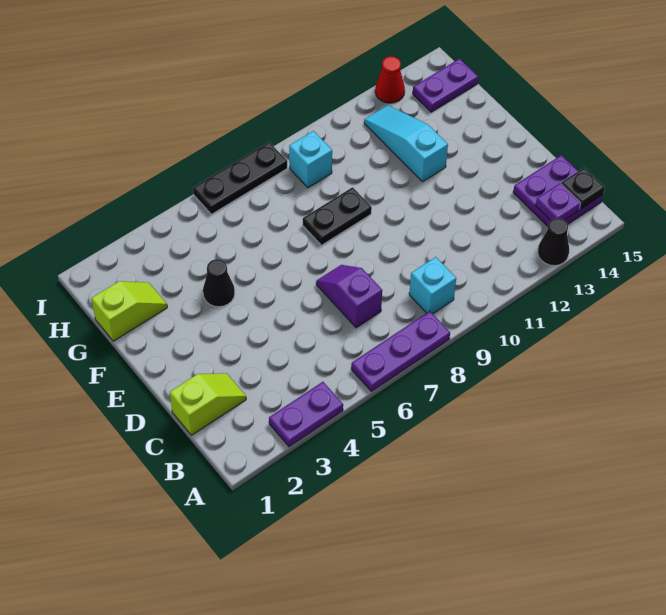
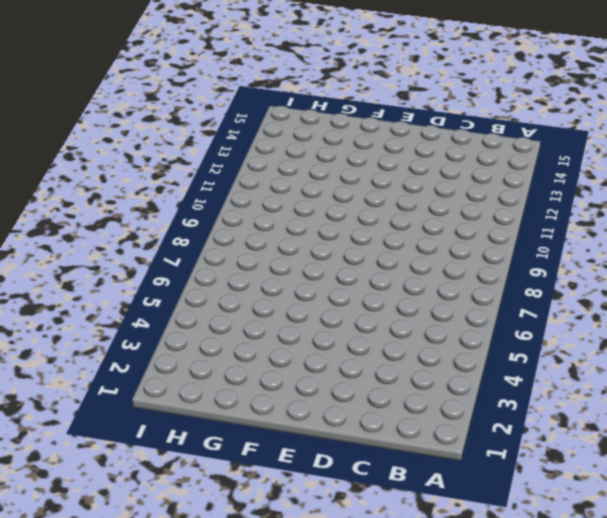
none -> purple 1x2 plate [269,382,343,447]
none -> purple 1x3 plate [351,311,450,391]
none -> black 1x1 cone [538,218,569,266]

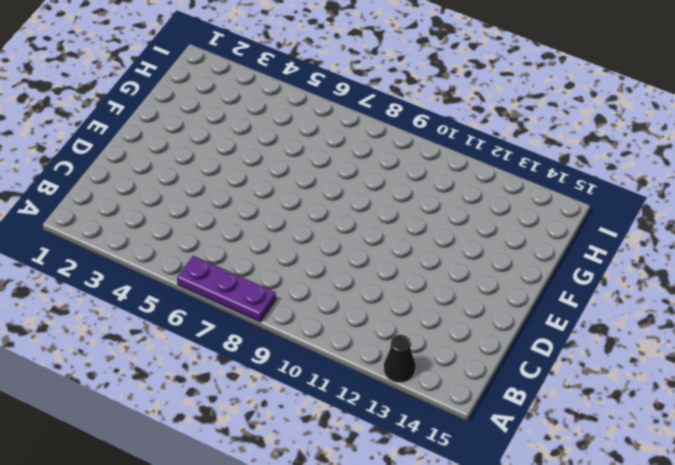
none -> purple 1x2 plate [269,382,343,447]
none -> cyan 1x1 brick [409,257,456,314]
none -> purple 2x2 plate [513,155,603,226]

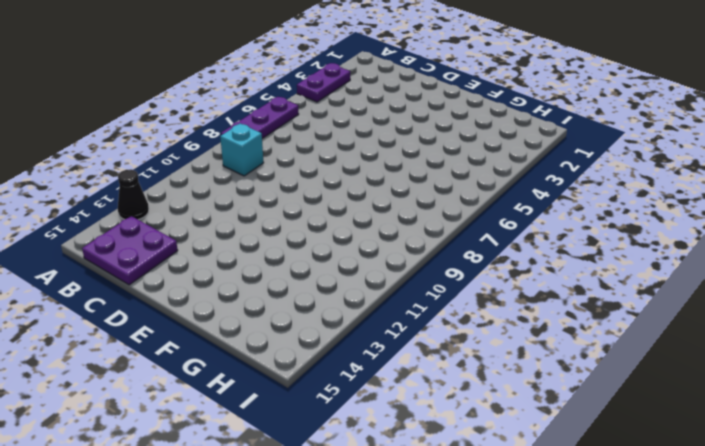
none -> lime 1x2 slope [170,373,246,435]
none -> purple 1x2 slope [316,265,382,328]
none -> black 1x1 cone [203,259,235,307]

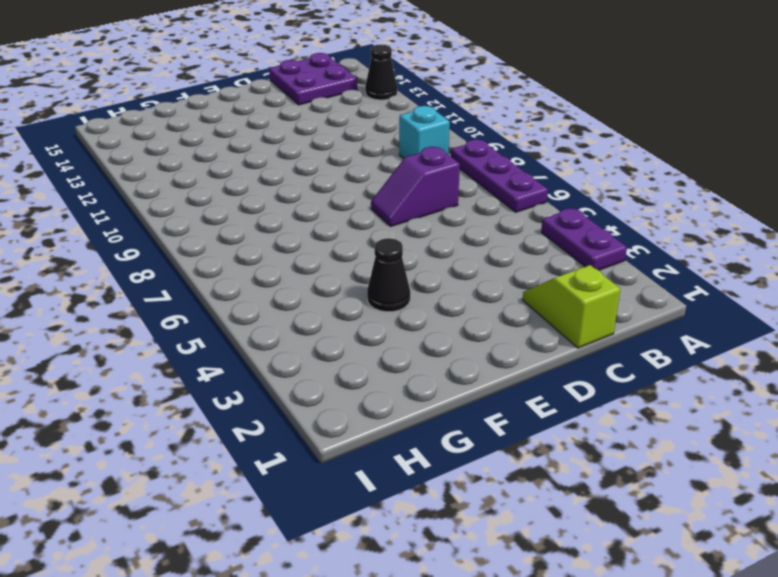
none -> black 1x2 plate [303,187,372,245]
none -> cyan 1x3 slope [364,105,448,182]
none -> lime 1x2 slope [91,281,167,341]

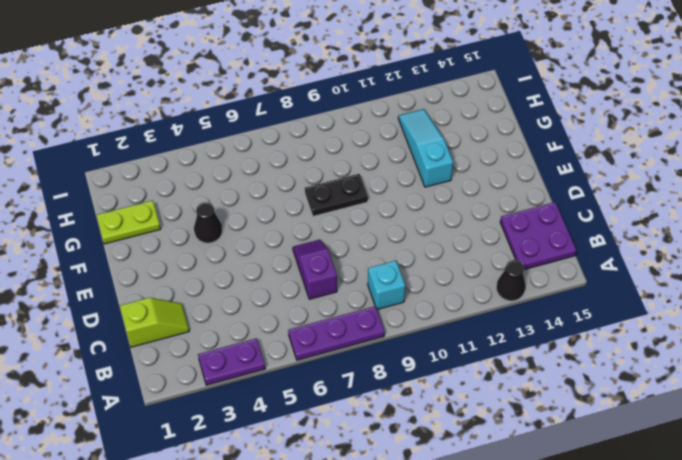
lime 1x2 plate [97,200,161,244] -> lime 1x2 slope [91,281,167,341]
none -> cyan 1x1 brick [289,131,332,188]
none -> purple 1x2 plate [413,59,478,112]
none -> black 1x3 plate [193,142,287,214]

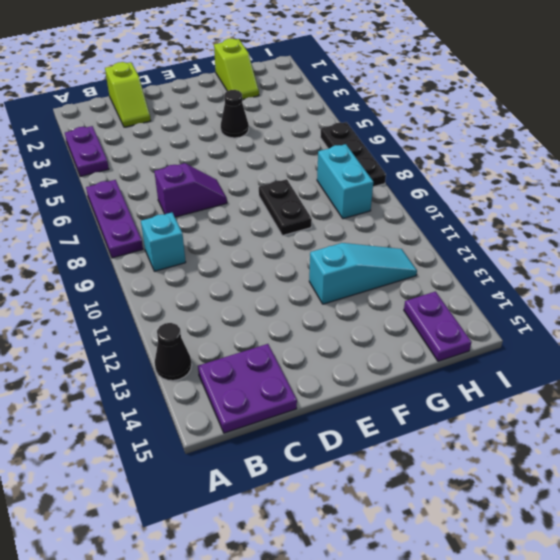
cyan 1x2 brick [317,144,373,219] -> cyan 1x1 brick [289,131,332,188]
none -> red 1x1 cone [375,56,405,103]
none -> purple 1x1 plate [536,183,581,220]
none -> black 1x1 plate [561,168,605,209]

